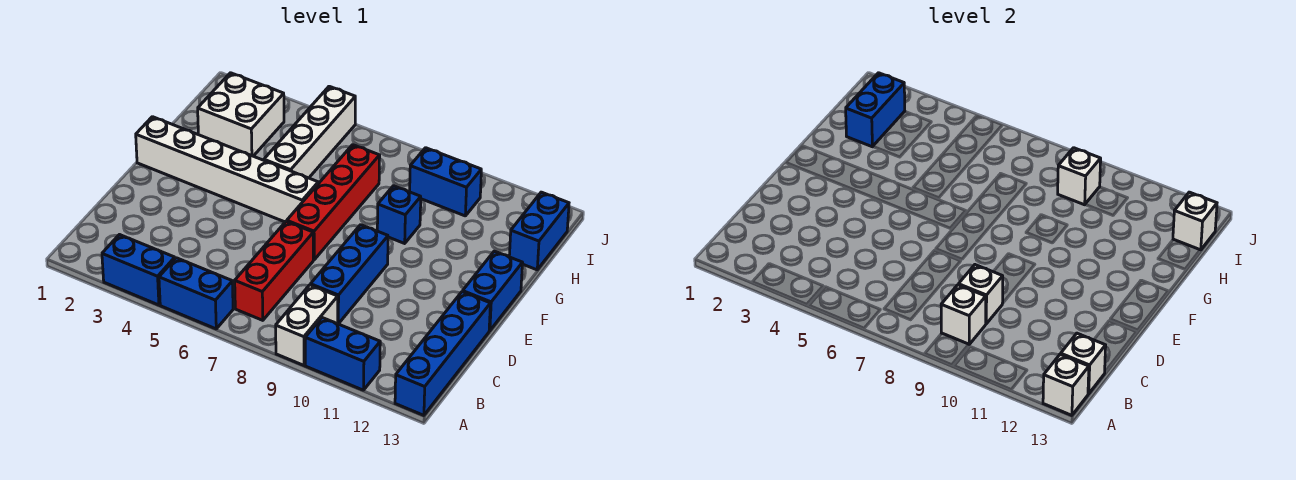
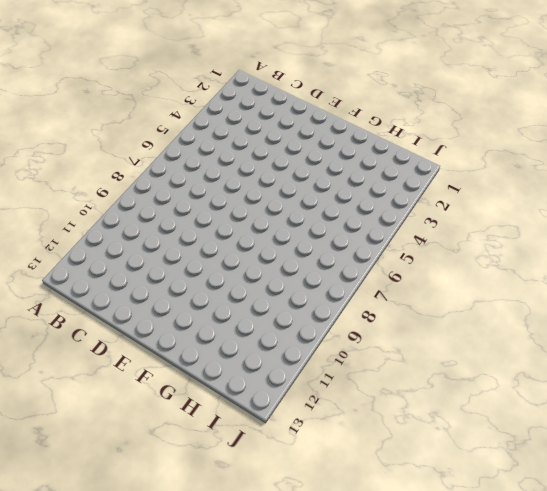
none -> blue 1x2 brick [102,235,175,305]
none -> blue 1x2 brick [159,258,233,329]
none -> white 1x2 brick [276,285,338,365]

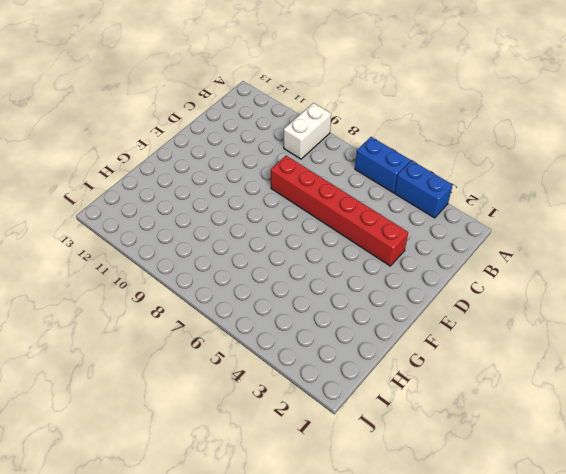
red 1x6 brick [271,156,408,266] -> red 1x3 brick [235,221,313,320]
none -> blue 1x2 brick [305,318,380,390]
none -> blue 1x4 brick [395,292,490,415]
none -> blue 1x3 brick [311,225,388,324]

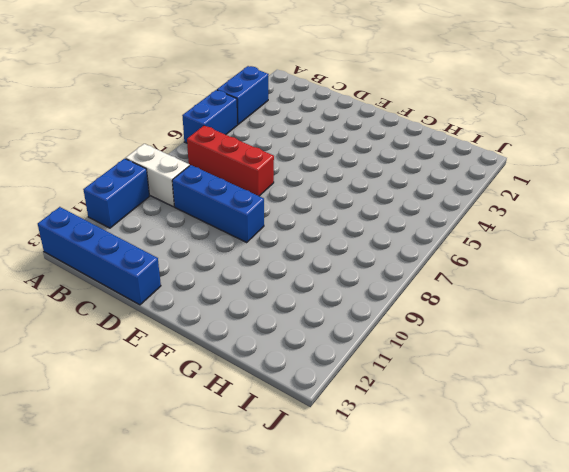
none -> red 1x4 brick [287,145,380,260]
none -> blue 1x2 brick [463,251,522,331]
none -> white 1x6 brick [136,117,318,222]

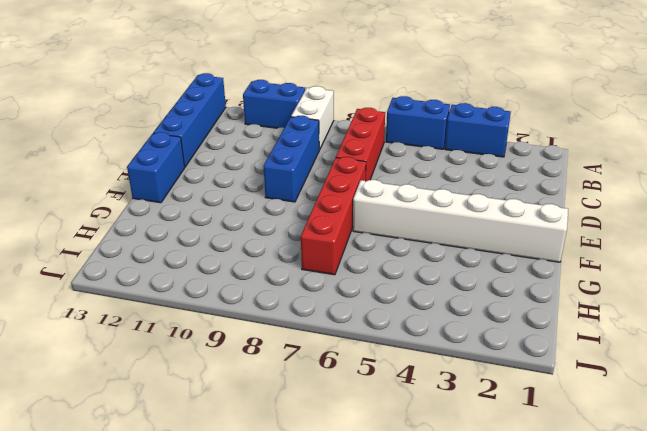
none -> white 1x4 brick [264,86,355,178]
none -> blue 1x1 brick [377,186,421,243]
none -> white 2x2 brick [198,73,284,156]

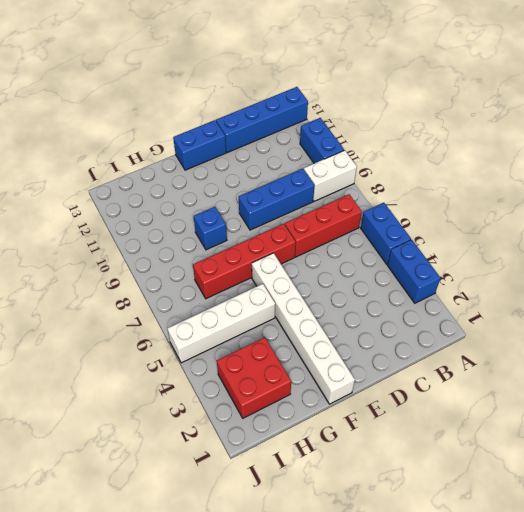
red 2x2 brick [217,337,291,418] -> white 2x2 brick [198,73,284,156]
none -> blue 1x2 brick [509,192,569,270]
none -> blue 1x2 brick [410,148,481,216]
none -> white 1x1 brick [1043,354,1089,415]

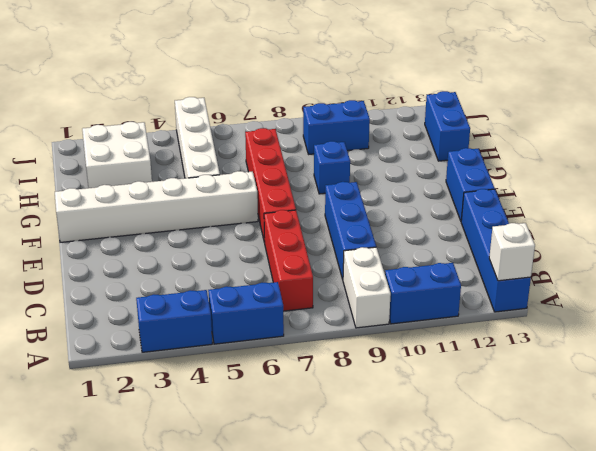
none -> white 1x1 brick [941,285,986,344]
none -> white 1x1 brick [1061,333,1106,394]
none -> white 1x1 brick [959,265,1003,324]

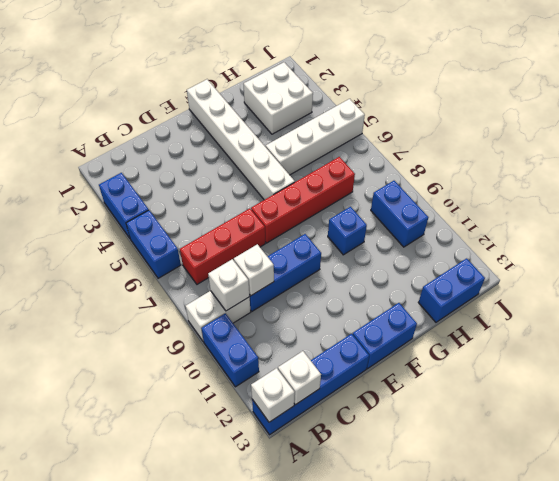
none -> blue 1x2 brick [846,73,905,147]
none -> white 1x1 brick [1058,148,1101,205]
none -> white 1x1 brick [1173,192,1217,250]

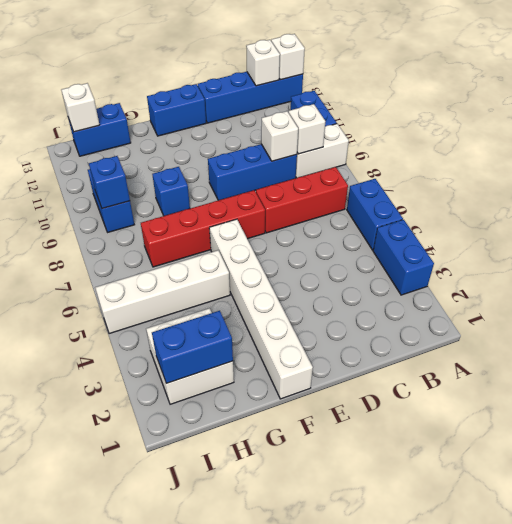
blue 1x1 brick [89,156,130,209] -> white 1x1 brick [1058,148,1101,205]

